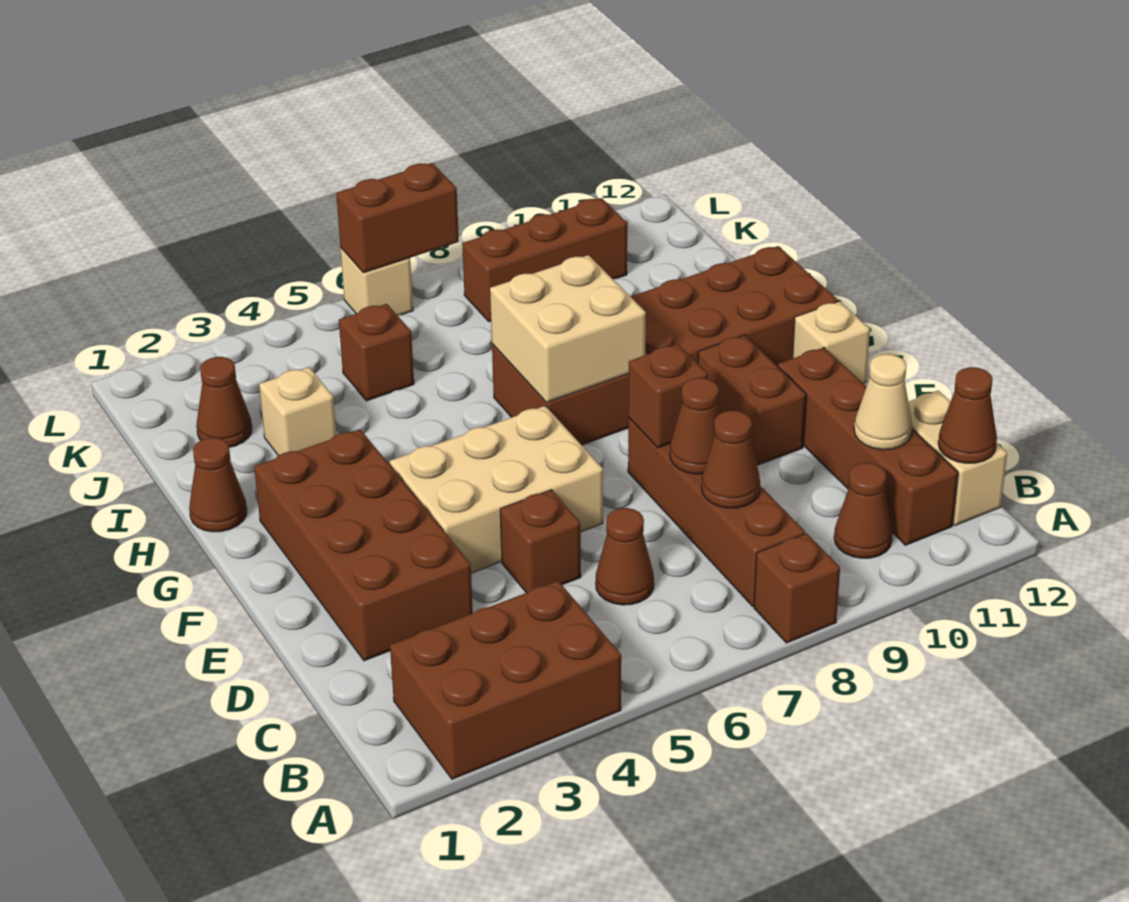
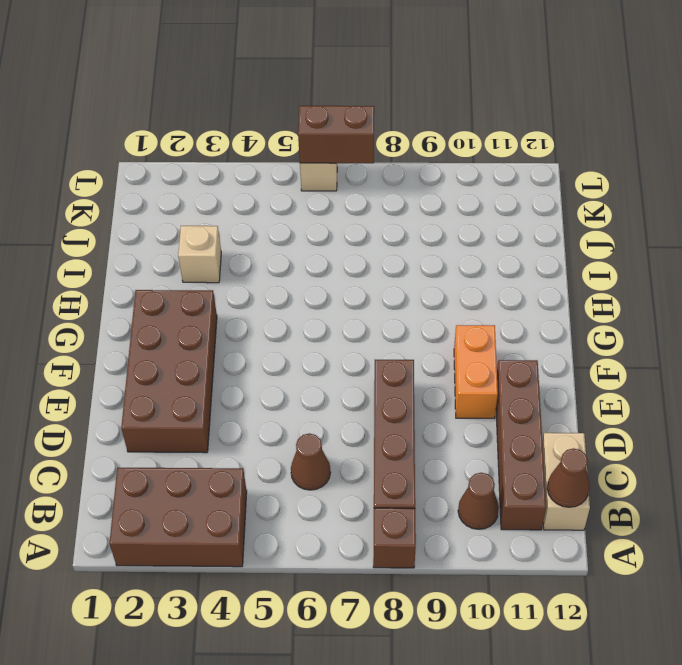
orange 1x2 brick [454,325,498,418] -> brown 1x2 brick [698,335,806,465]
none -> brown 1x1 brick [500,490,581,593]
none -> tan 2x3 brick [390,406,603,573]
none -> tan 1x1 brick [793,301,870,383]

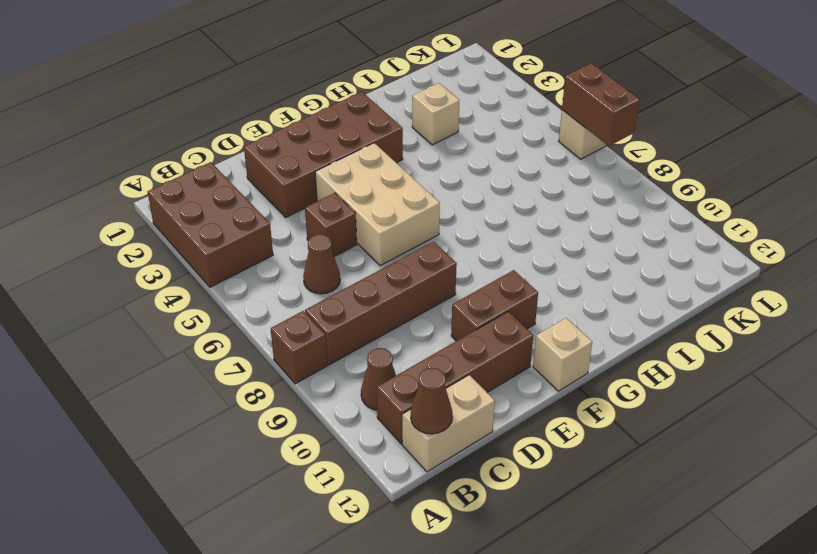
none -> brown 2x6 brick [492,246,838,445]
none -> brown 1x1 cone [189,438,247,532]
none -> brown 1x1 cone [196,357,252,447]

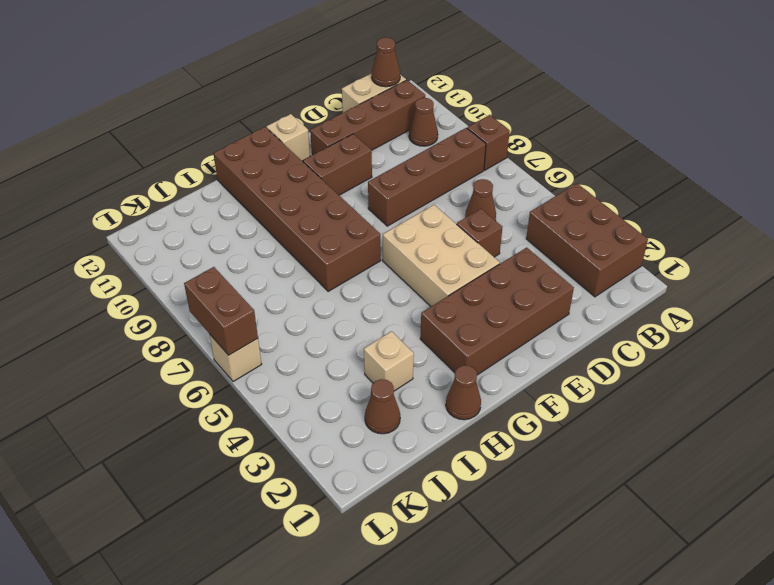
none -> brown 1x1 brick [339,304,414,401]
none -> brown 1x3 brick [462,198,627,322]
none -> brown 1x1 cone [702,411,760,508]

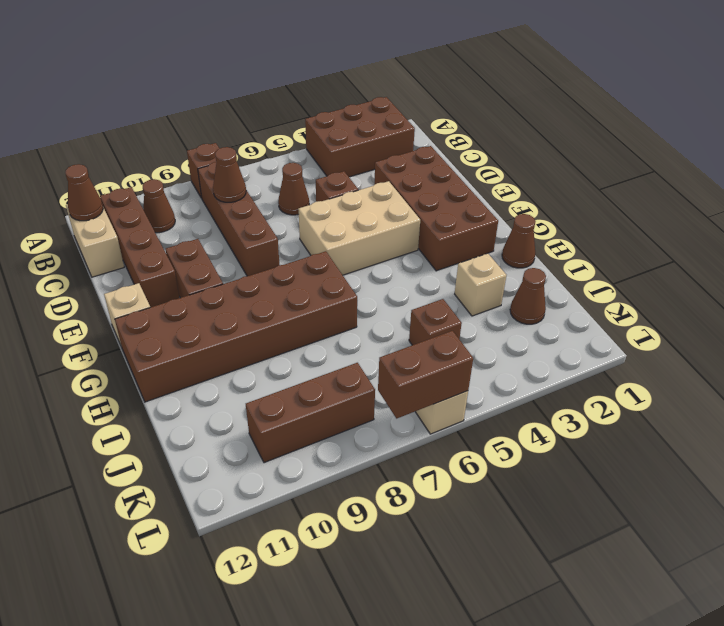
none -> tan 1x1 cone [854,354,912,450]
none -> brown 1x1 cone [670,378,720,474]
none -> brown 1x1 brick [628,344,708,448]

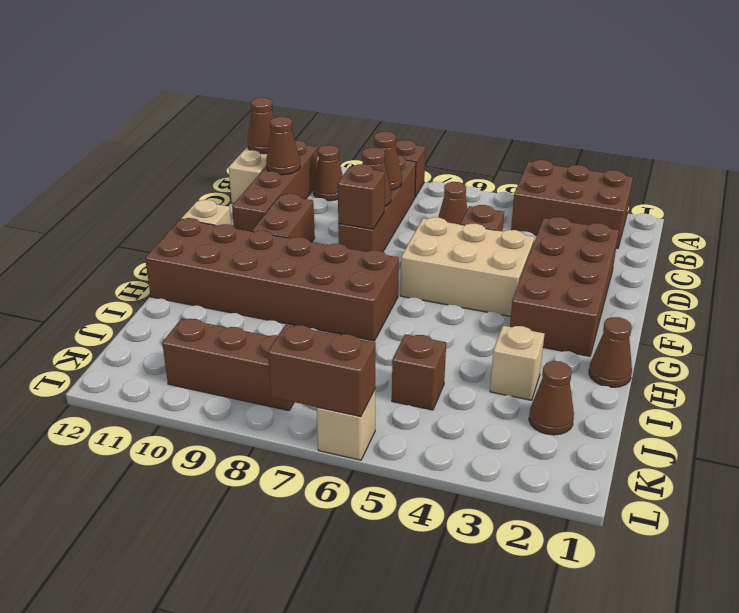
brown 1x1 cone [266,117,300,175] -> tan 1x1 cone [854,354,912,450]
none -> tan 2x2 brick [490,255,646,402]

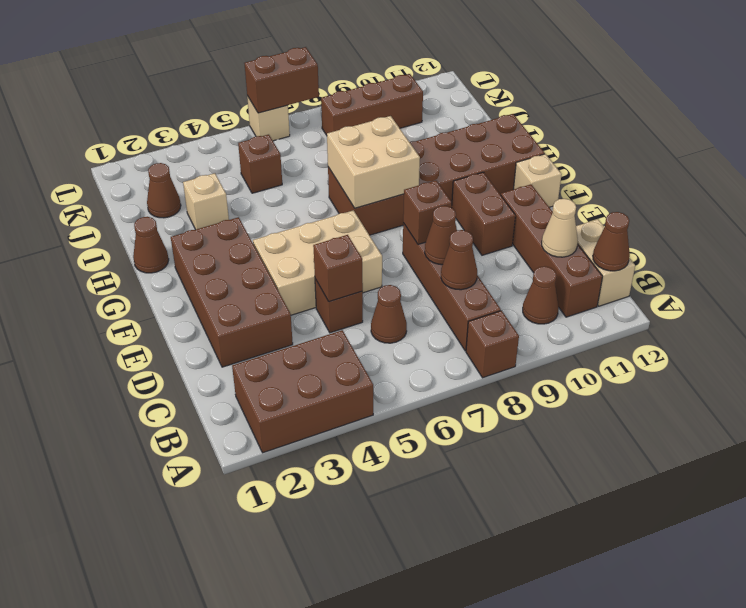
brown 1x1 brick [313,235,363,302] -> none

